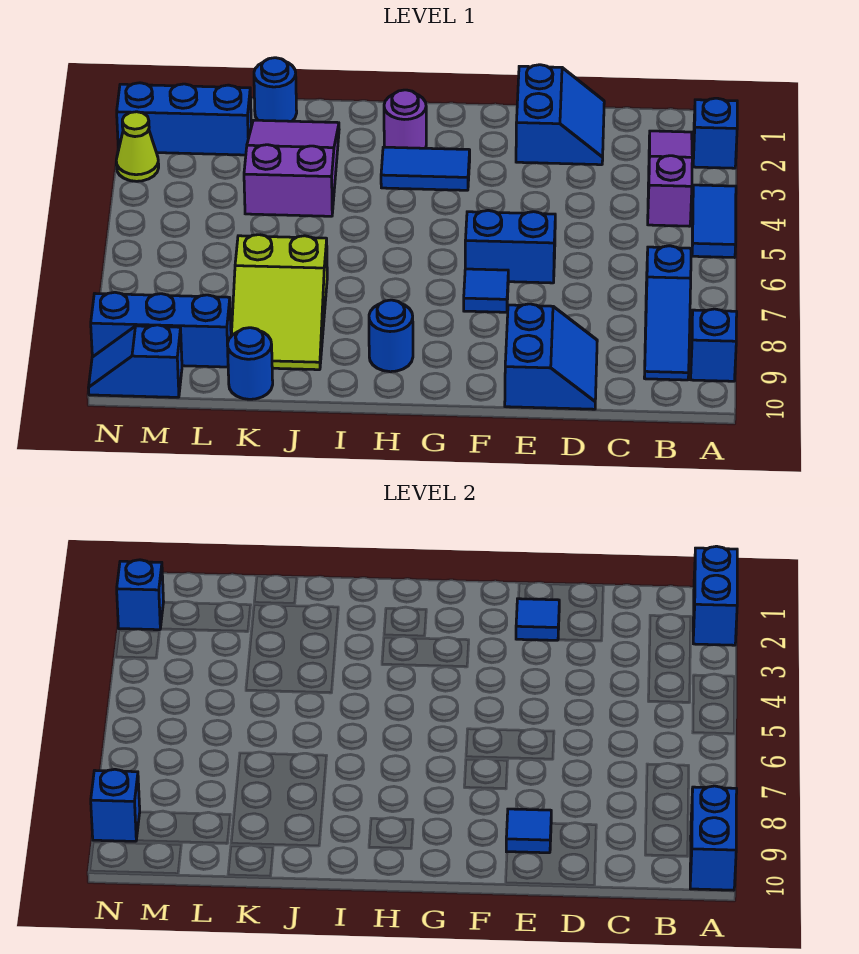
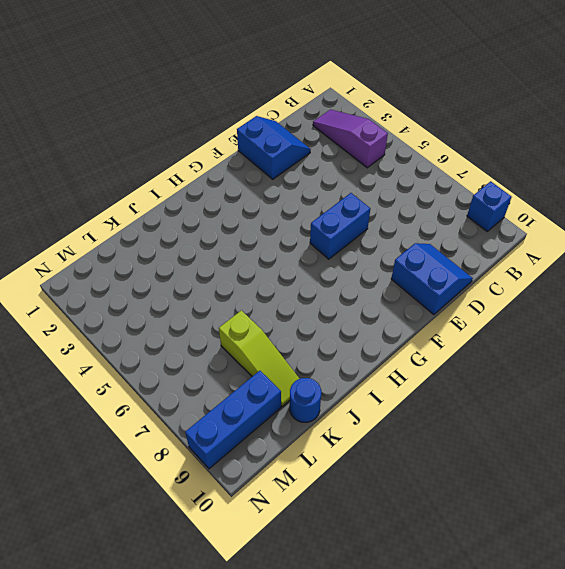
lime 1x3 slope [219,310,299,406] -> lime 2x3 slope [231,235,327,370]
none -> blue 1x1 brick [693,98,737,168]
none -> blue 1x2 tile [692,185,736,258]
none -> blue 1x3 slope [644,246,691,380]

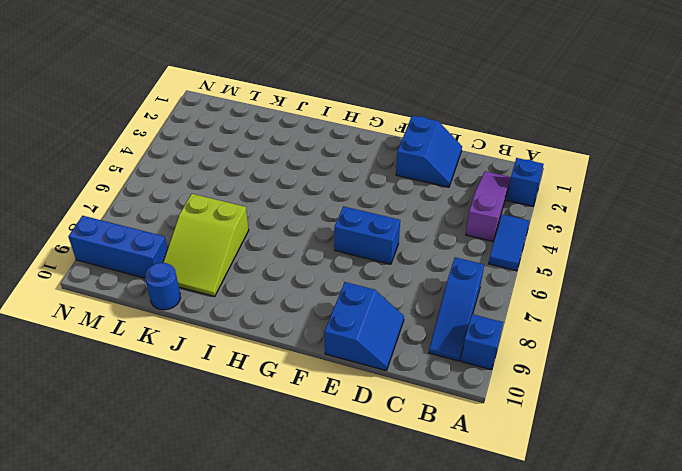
none -> blue 1x1 tile [464,269,508,312]
none -> blue 1x2 tile [381,147,470,190]
none -> purple 1x1 round brick [384,90,426,148]

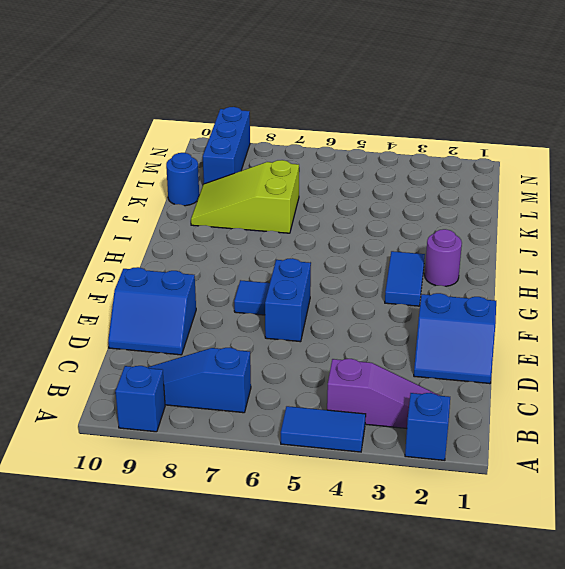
none -> blue 1x1 round brick [369,300,413,372]
none -> purple 2x3 slope [244,120,339,216]
none -> blue 1x1 round brick [254,58,297,121]

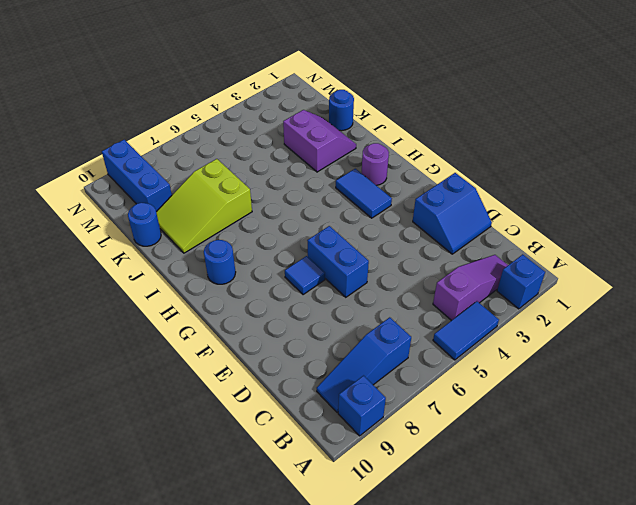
purple 2x2 slope [283,110,356,172] -> purple 2x3 slope [244,120,339,216]
none -> blue 2x2 slope [505,304,597,409]
none -> blue 1x3 brick [117,83,251,155]
none -> blue 1x2 slope [89,325,182,397]

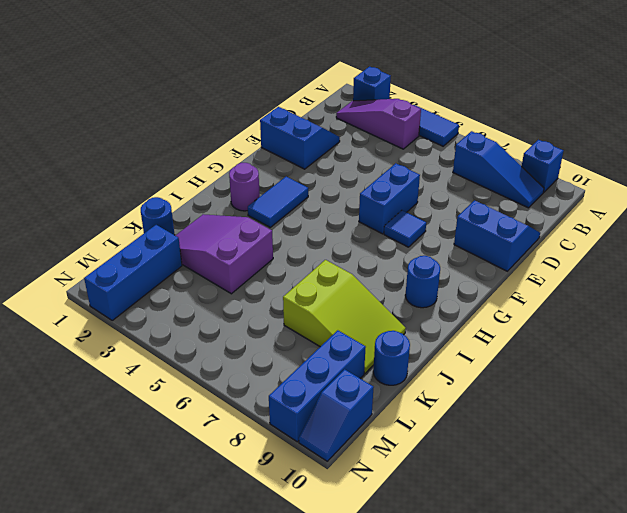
none -> lime 1x1 cone [116,112,159,181]
none -> blue 1x2 brick [693,546,737,645]
none -> blue 1x2 brick [690,786,737,890]

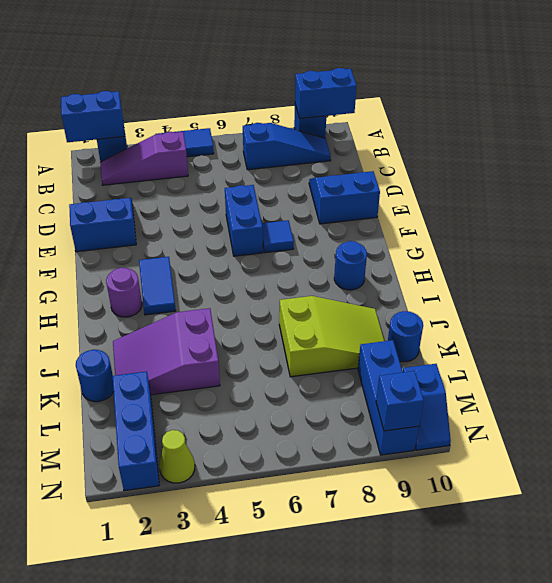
none -> blue 1x1 tile [516,599,559,640]
none -> blue 1x1 tile [506,809,551,853]
none -> blue 1x1 brick [117,560,164,630]

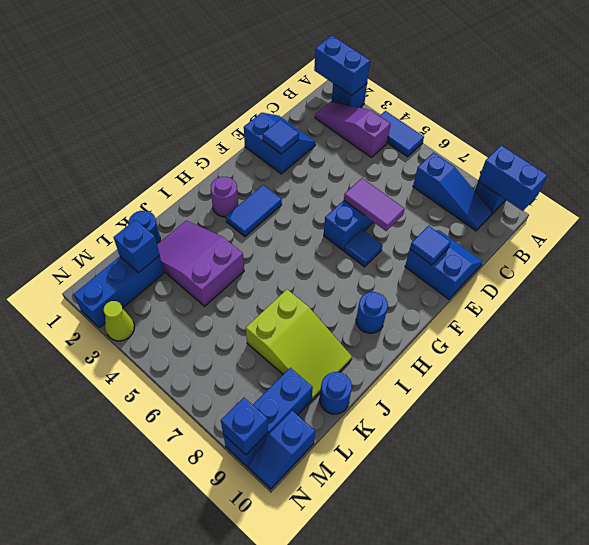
purple 1x2 tile [344,178,405,231] -> none
blue 1x1 brick [114,220,159,273] -> blue 1x1 brick moved to [117,560,164,630]

